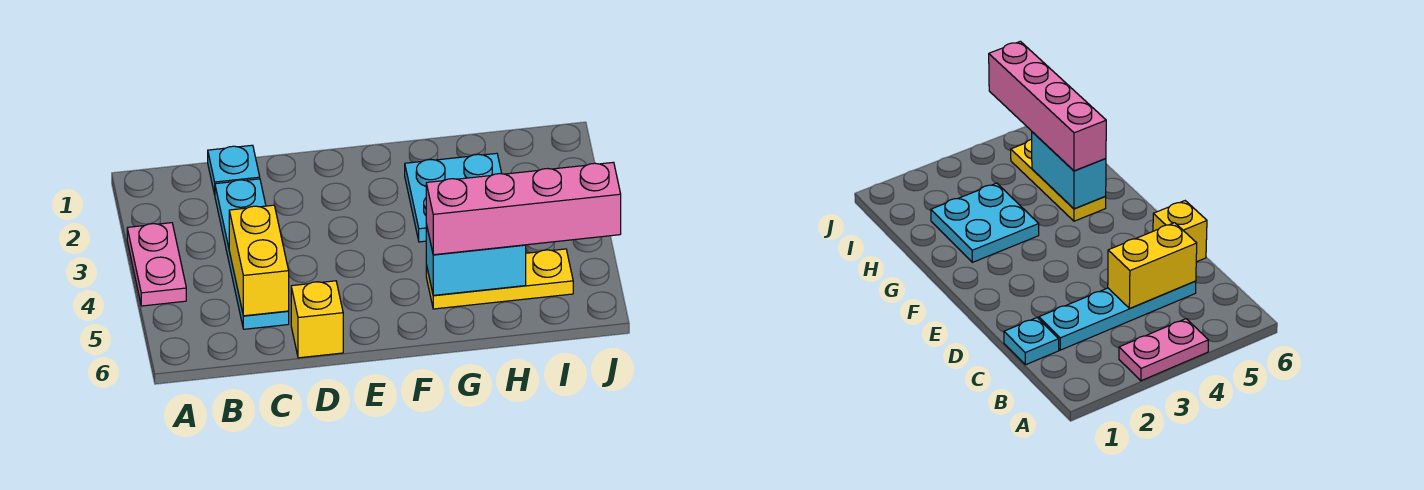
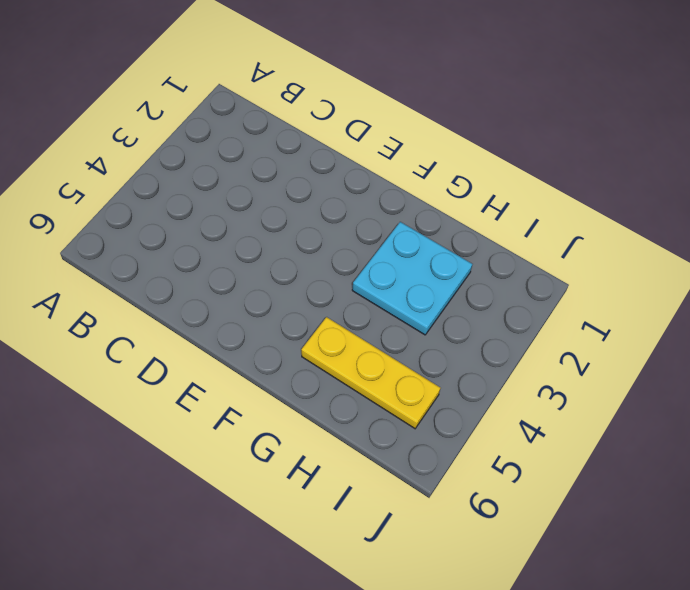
none -> pink 1x2 plate [127,223,186,306]
none -> cyan 1x1 plate [208,145,260,195]

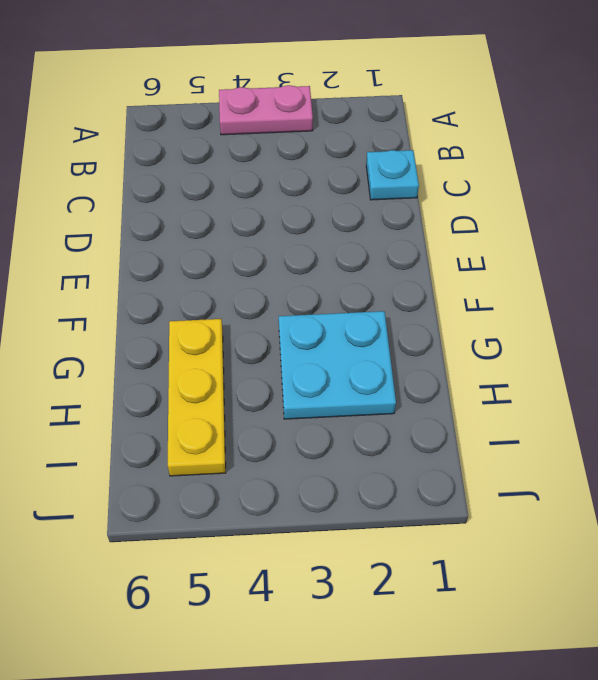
none -> cyan 1x4 plate [215,179,289,329]
none -> yellow 1x1 brick [291,281,343,358]

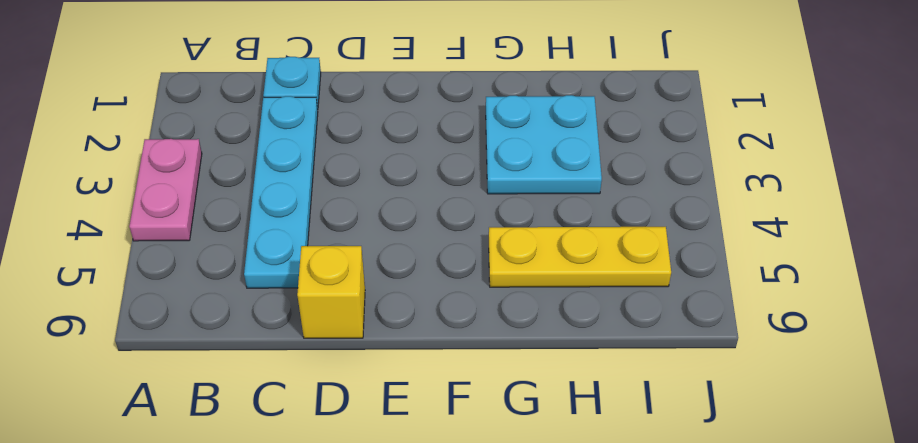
none -> yellow 1x2 brick [229,205,289,316]
none -> cyan 1x2 brick [426,224,526,295]

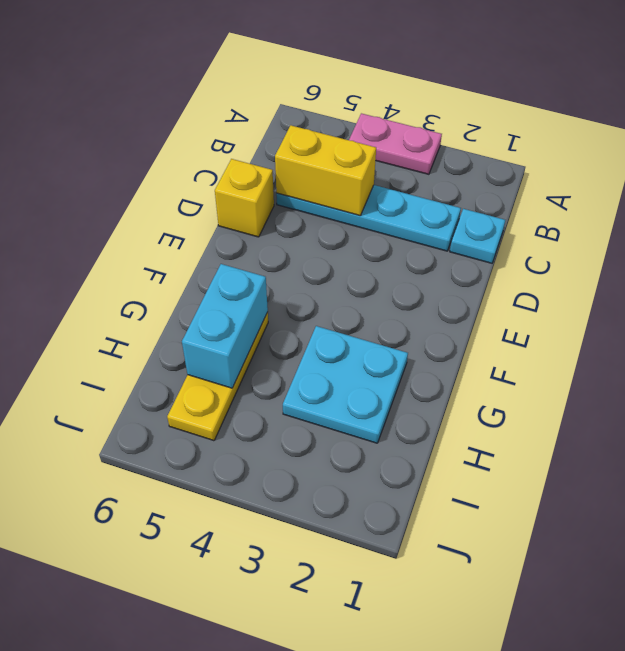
none -> pink 1x4 brick [426,162,621,255]

